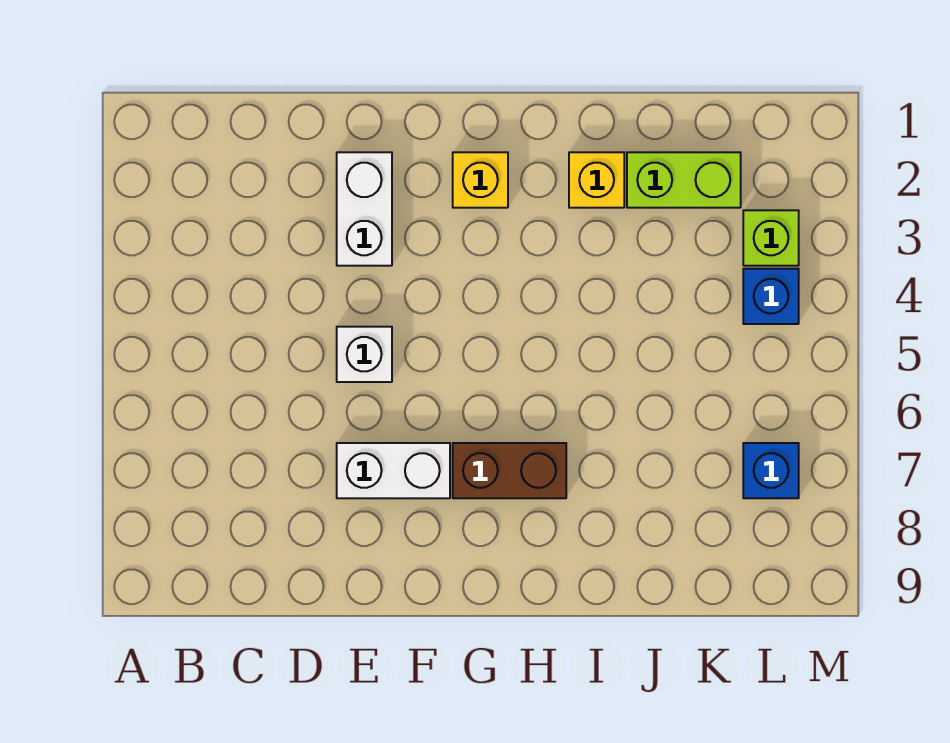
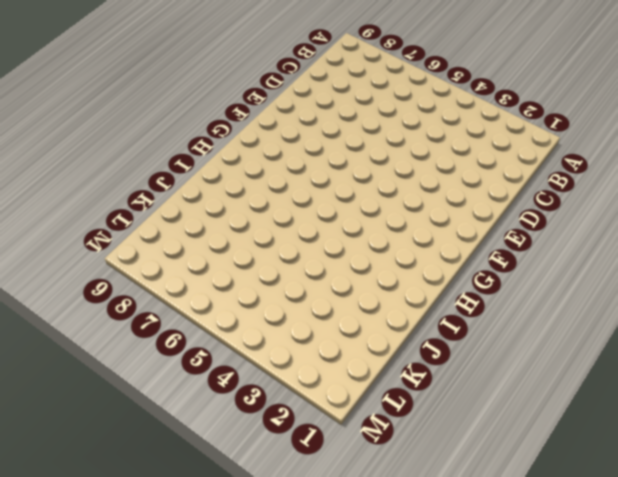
none -> white 1x2 brick [337,152,392,266]
none -> white 1x1 brick [337,327,392,382]

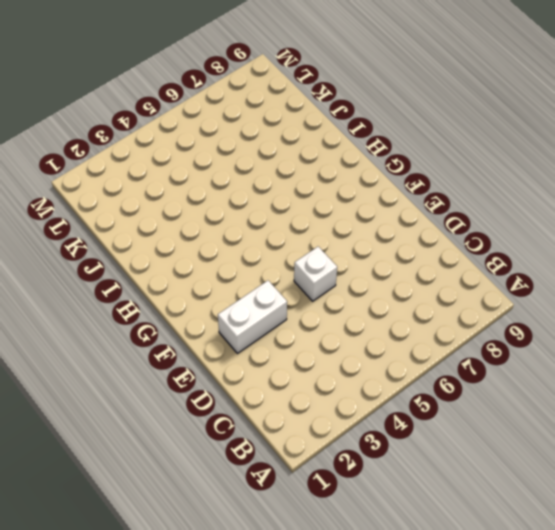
none -> white 1x2 brick [337,443,450,498]
none -> yellow 1x1 brick [453,152,508,208]

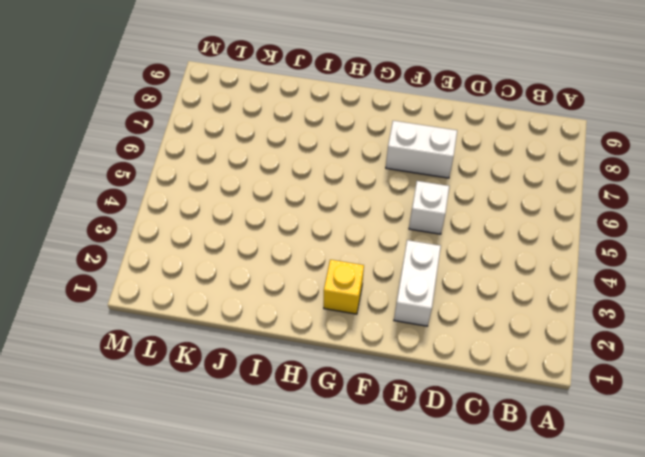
none -> brown 1x2 brick [453,443,566,498]
none -> yellow 1x1 brick [569,152,624,208]

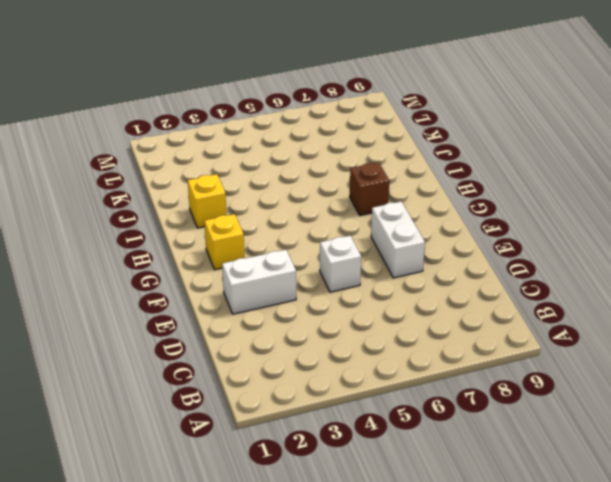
brown 1x1 brick [350,162,389,216] -> brown 1x2 brick [453,443,566,498]
none -> lime 1x2 brick [627,152,741,208]
none -> lime 1x1 brick [743,210,799,266]

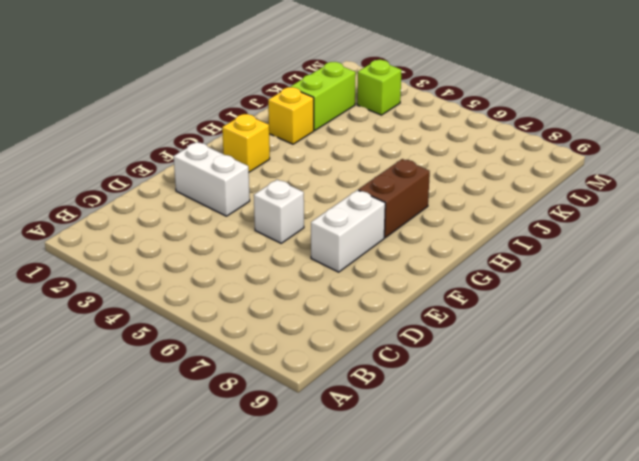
none -> blue 1x1 brick [743,269,799,324]
none -> blue 1x1 brick [743,443,799,498]

